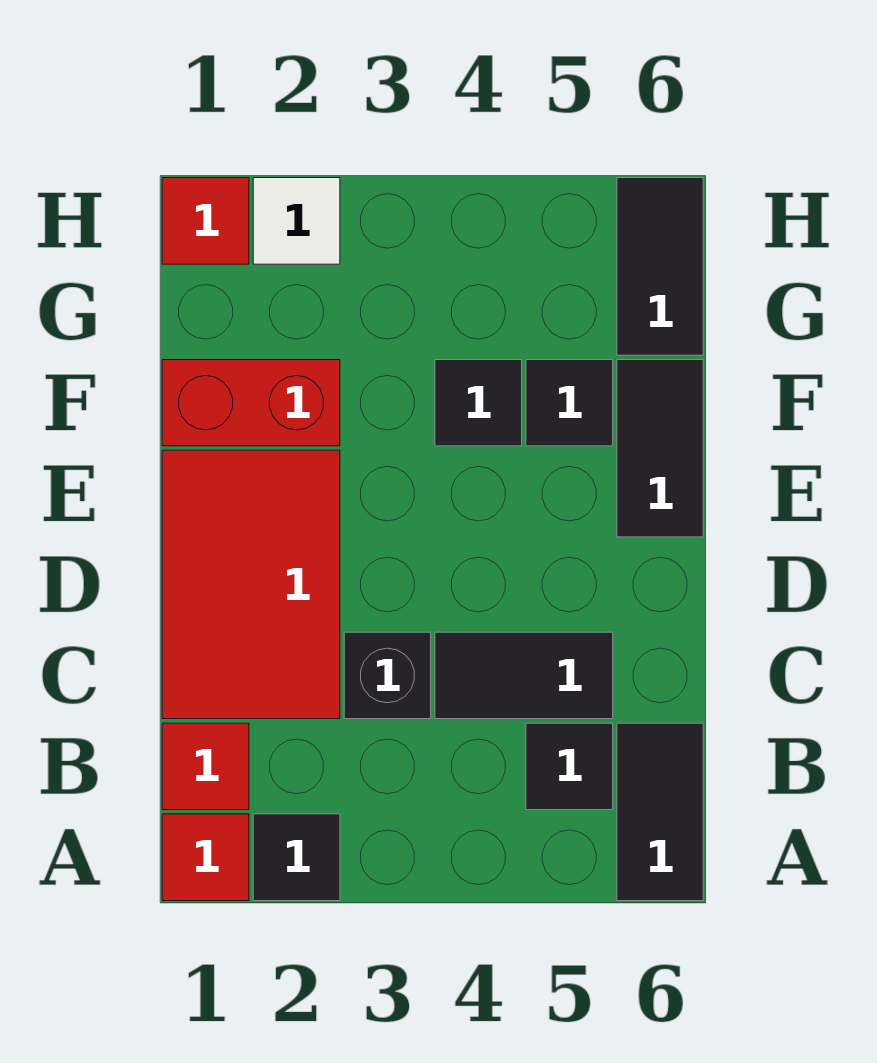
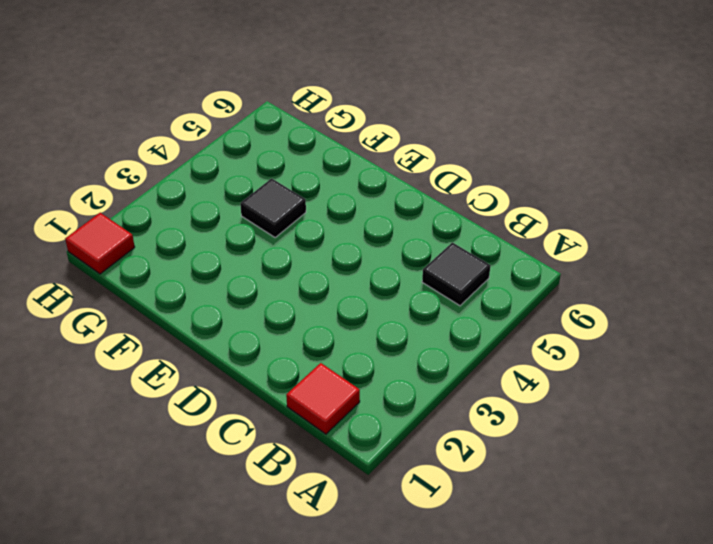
none -> red 1x1 tile [162,814,249,901]
none -> black 1x1 tile [253,814,340,901]
none -> black 1x2 tile [617,723,703,901]

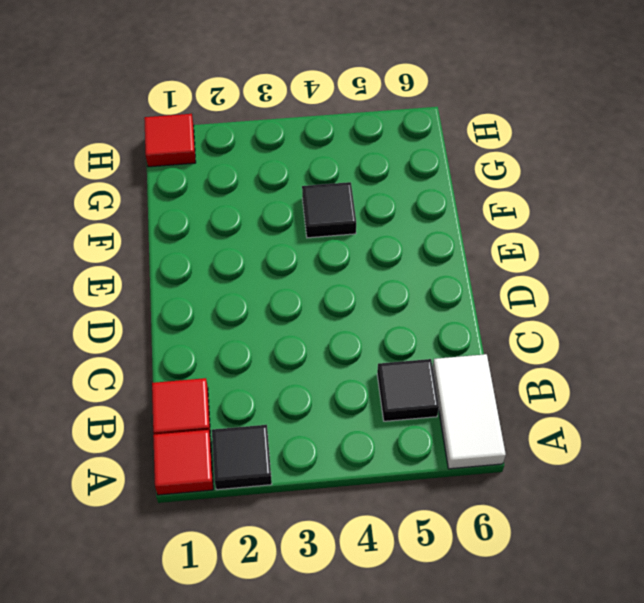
white 1x2 tile [433,354,506,469] -> black 1x2 tile [617,723,703,901]
none -> red 2x3 tile [162,450,340,719]
none -> black 1x1 brick [344,632,431,719]
none -> black 1x2 tile [435,632,613,719]

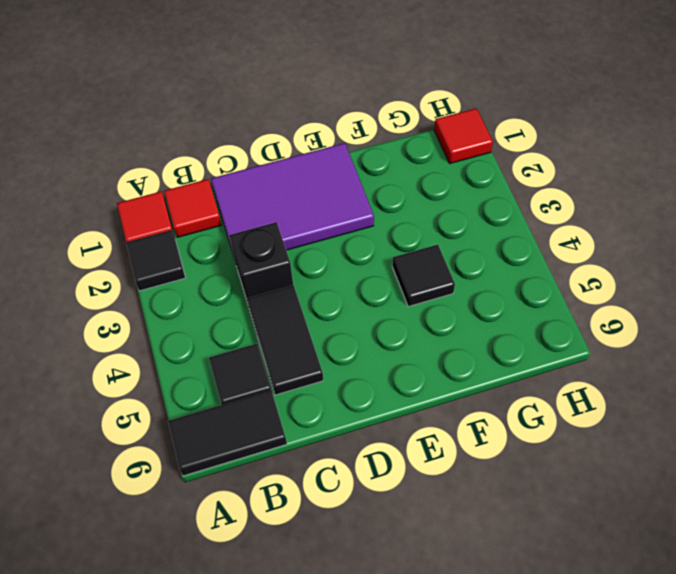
purple 2x3 tile [211,143,374,259] -> red 2x3 tile [162,450,340,719]
none -> black 1x2 tile [617,360,703,537]
none -> red 1x2 brick [162,360,340,446]
none -> black 1x1 tile [526,360,613,446]

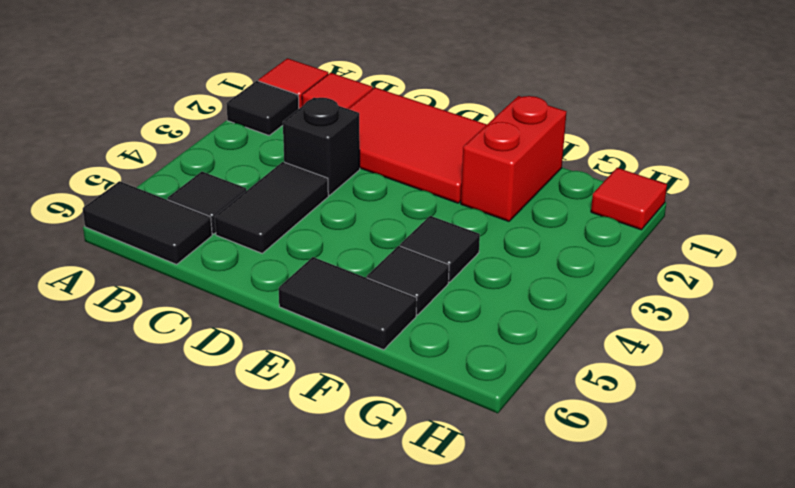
none -> black 1x2 tile [617,178,703,355]
none -> white 1x1 tile [253,178,340,264]

